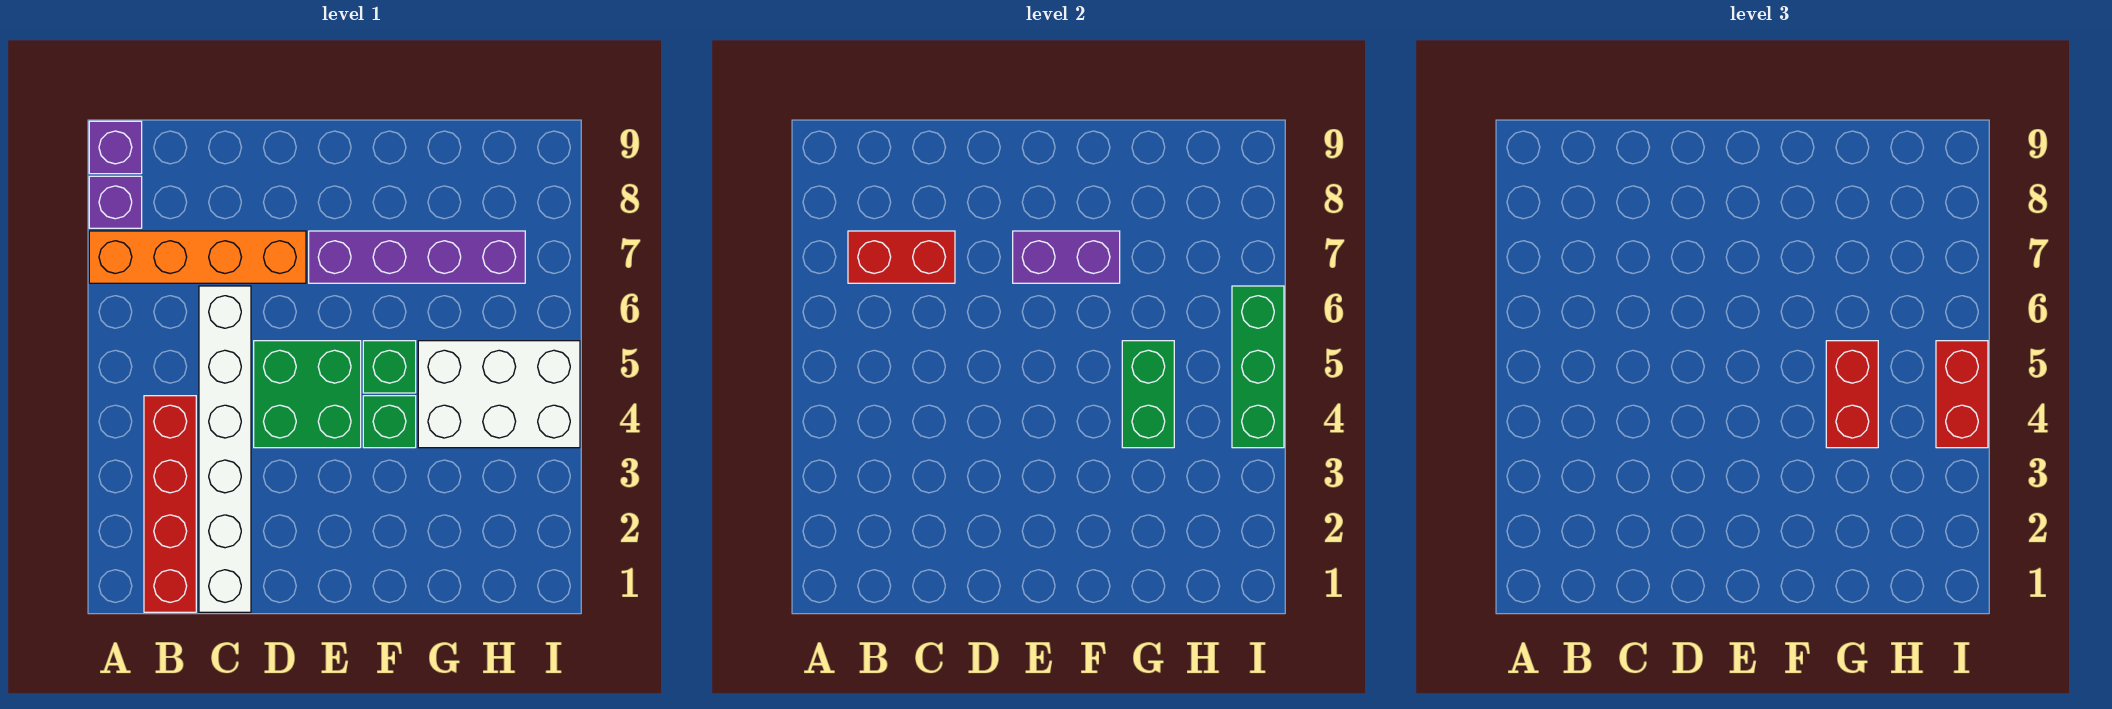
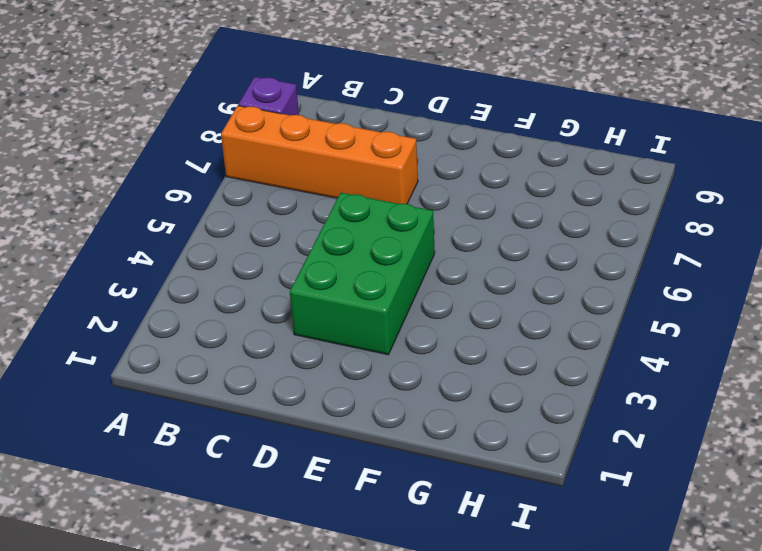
green 2x3 brick [290,193,435,355] -> green 2x2 brick [254,341,361,448]
none -> purple 1x1 brick [89,121,142,174]
none -> red 1x4 brick [144,396,196,612]
none -> white 1x6 brick [199,286,251,612]

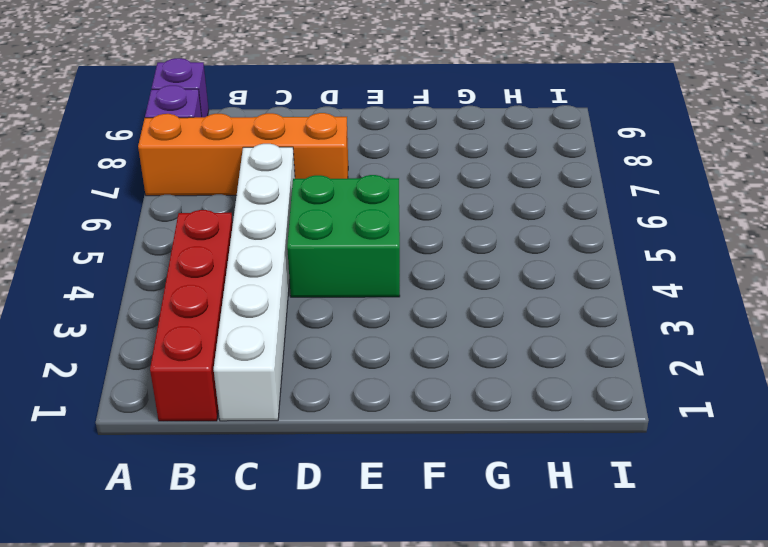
none -> purple 1x4 brick [309,231,525,283]
none -> green 1x1 brick [363,396,416,448]
none -> green 1x1 brick [363,341,416,393]

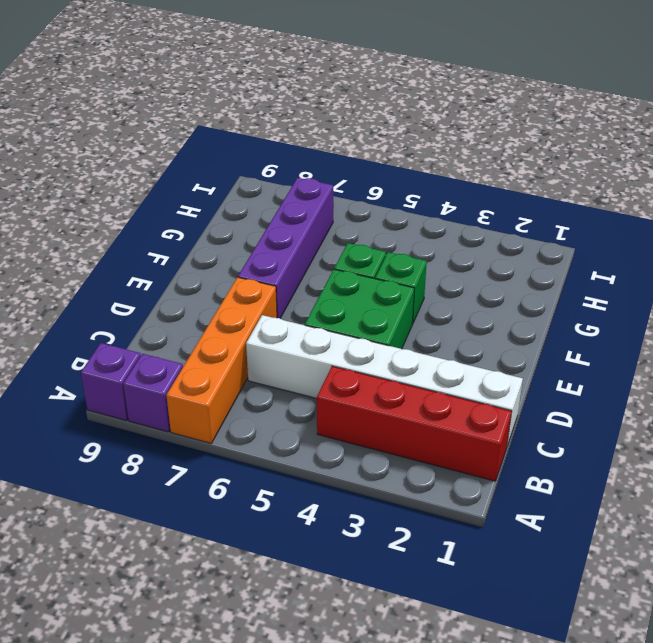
none -> white 2x3 brick [418,341,580,448]
none -> red 1x2 brick [848,231,955,283]
none -> purple 1x2 brick [1013,231,1120,283]

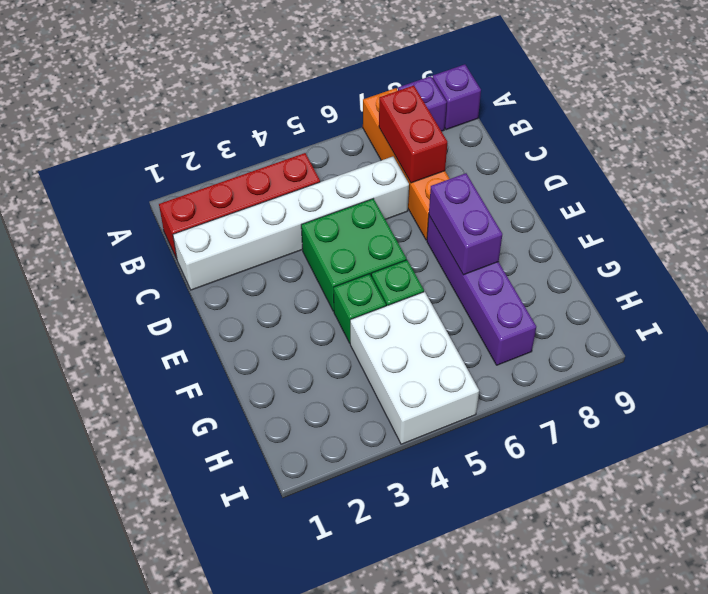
none -> green 1x2 brick [1122,341,1174,448]
none -> green 1x3 brick [1232,286,1284,448]
none -> red 1x2 brick [1826,341,1878,448]

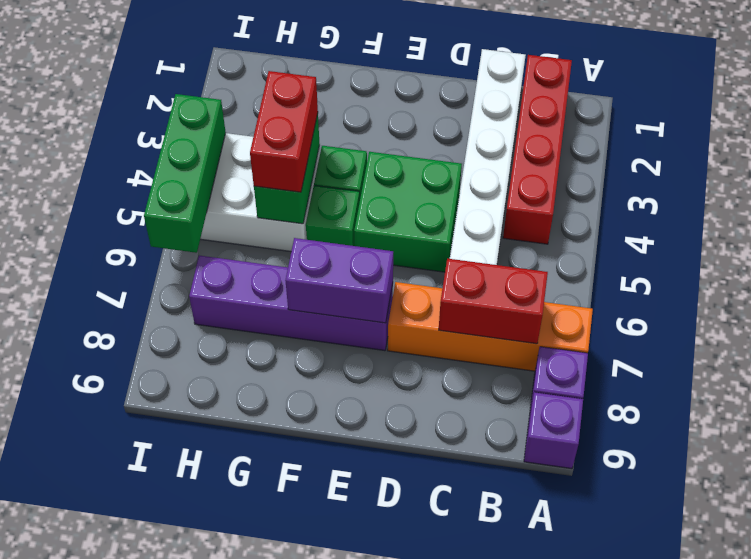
none -> red 1x2 brick [1936,341,1988,448]

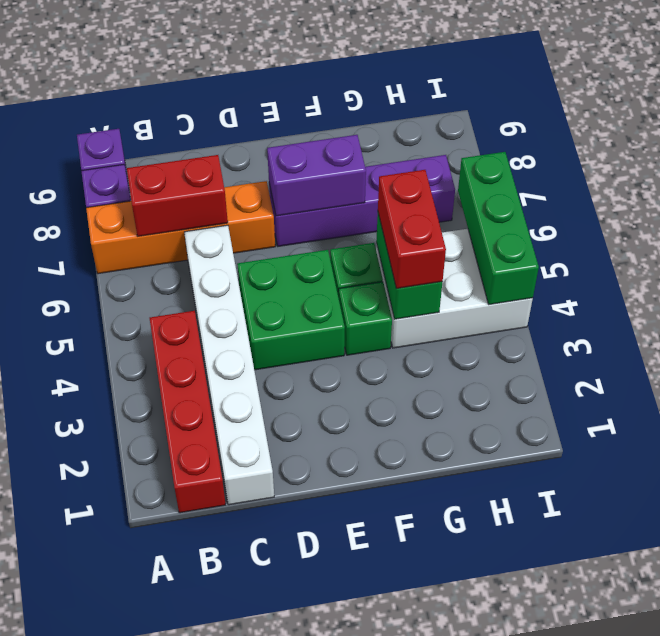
none -> red 1x2 brick [1936,341,1988,448]

